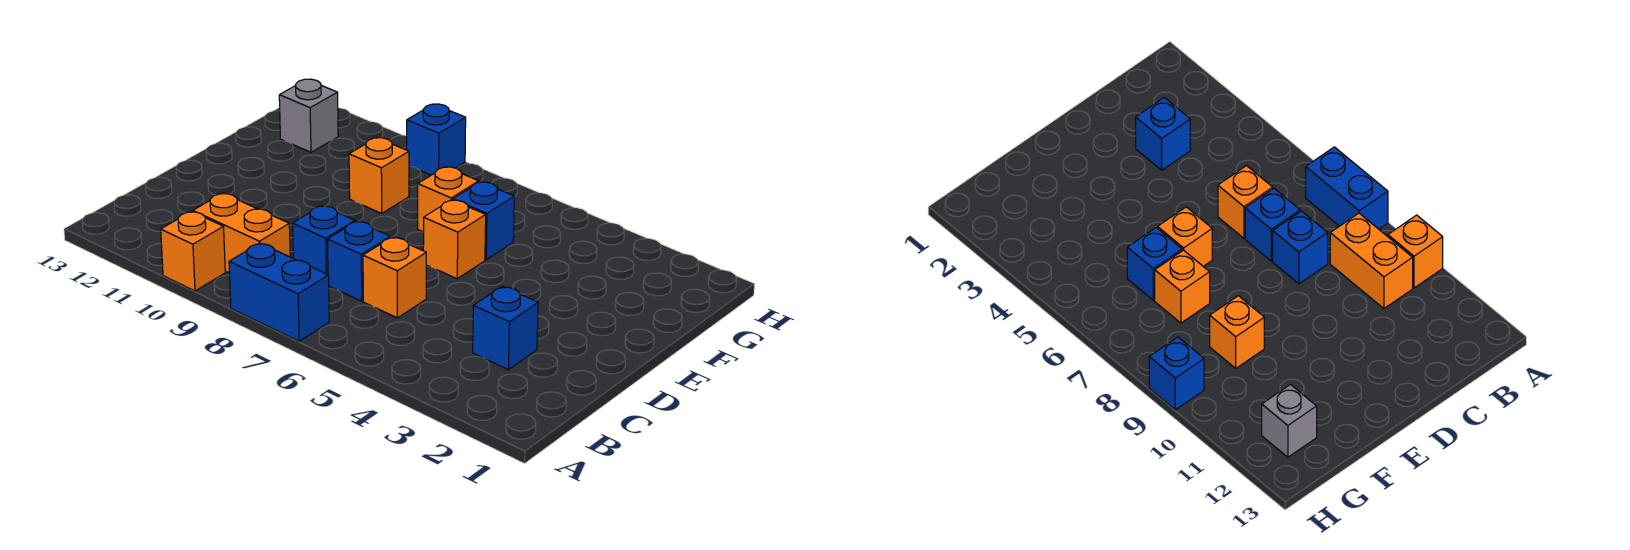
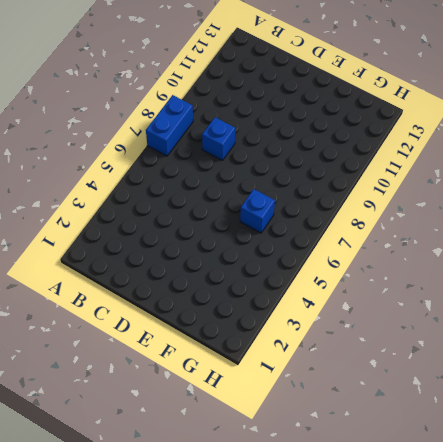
none -> orange 1x1 brick [161,211,225,291]
none -> orange 1x2 brick [193,193,290,273]
none -> blue 1x1 brick [473,286,538,370]

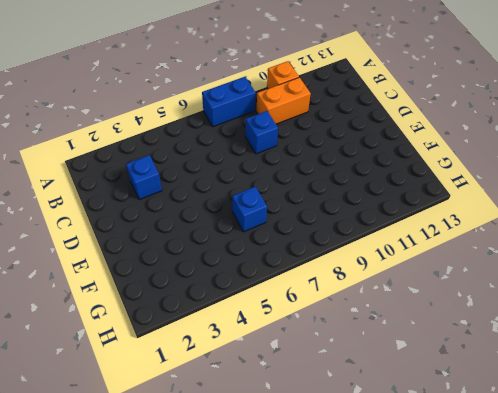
none -> orange 1x1 brick [363,237,426,318]
none -> blue 1x1 brick [327,221,390,301]
none -> orange 1x1 brick [423,200,486,279]

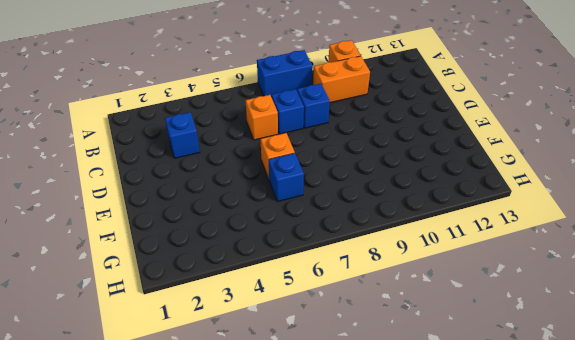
none -> orange 1x1 brick [418,167,479,232]
none -> orange 1x1 brick [349,138,409,213]
none -> grey 1x1 brick [279,79,338,152]

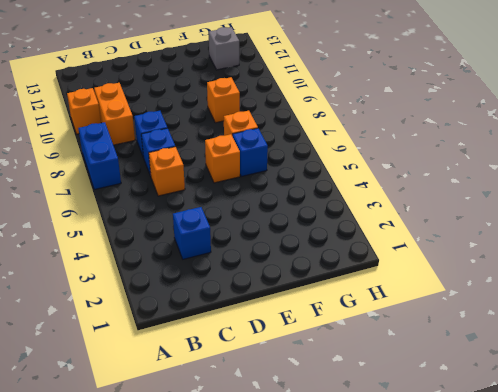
none -> blue 1x1 brick [407,104,466,175]

